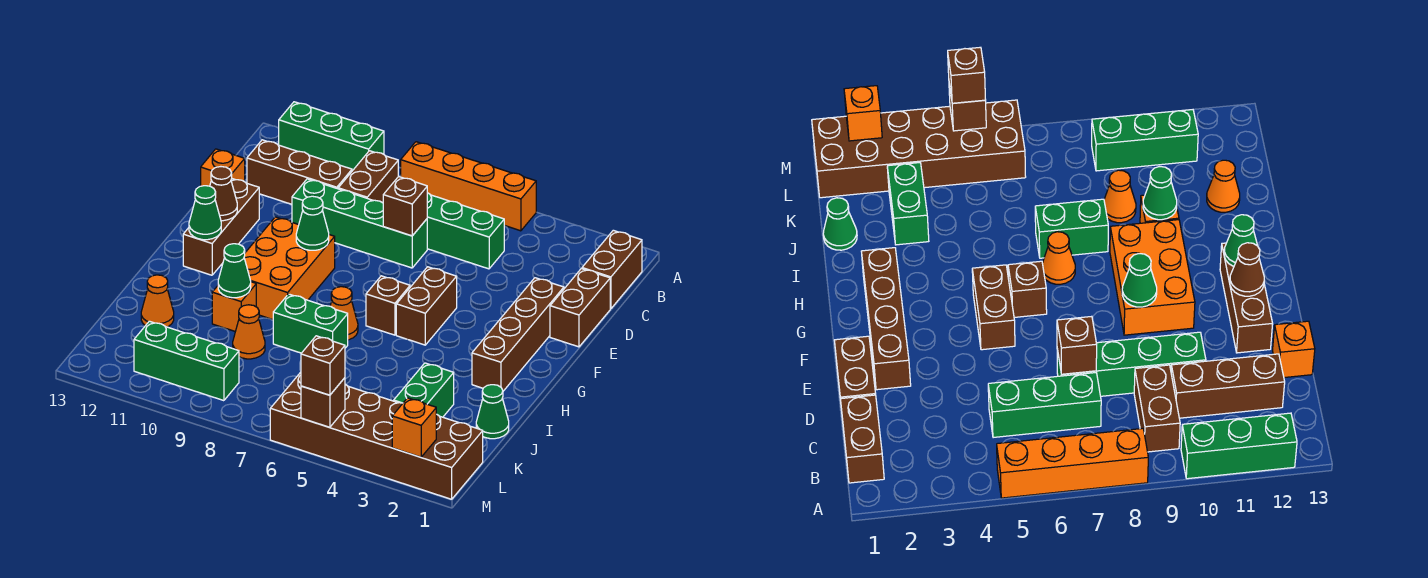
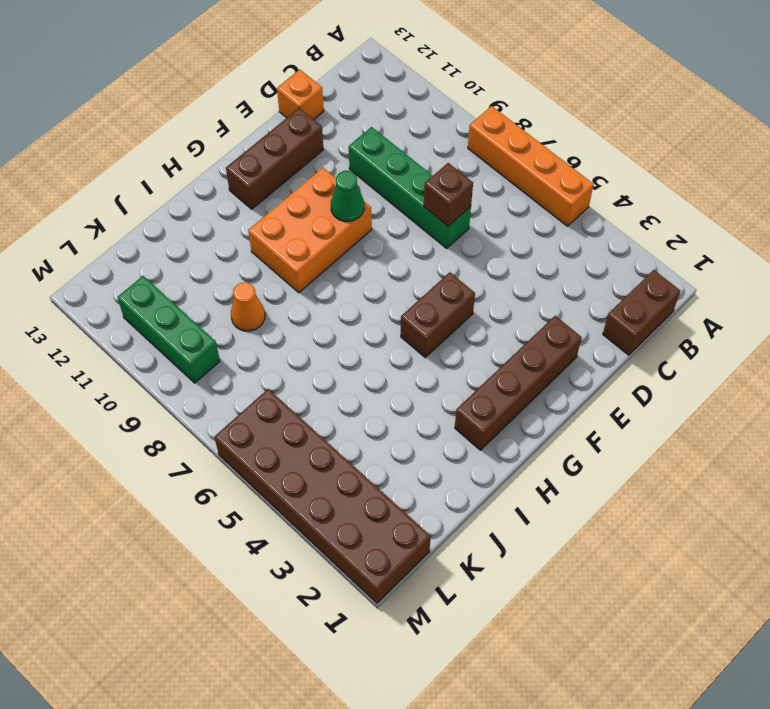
none -> green 1x3 brick [279,102,384,171]
none -> brown 1x2 brick [338,151,398,203]
none -> green 1x3 brick [427,193,504,269]
none -> brown 1x3 brick [247,140,352,204]

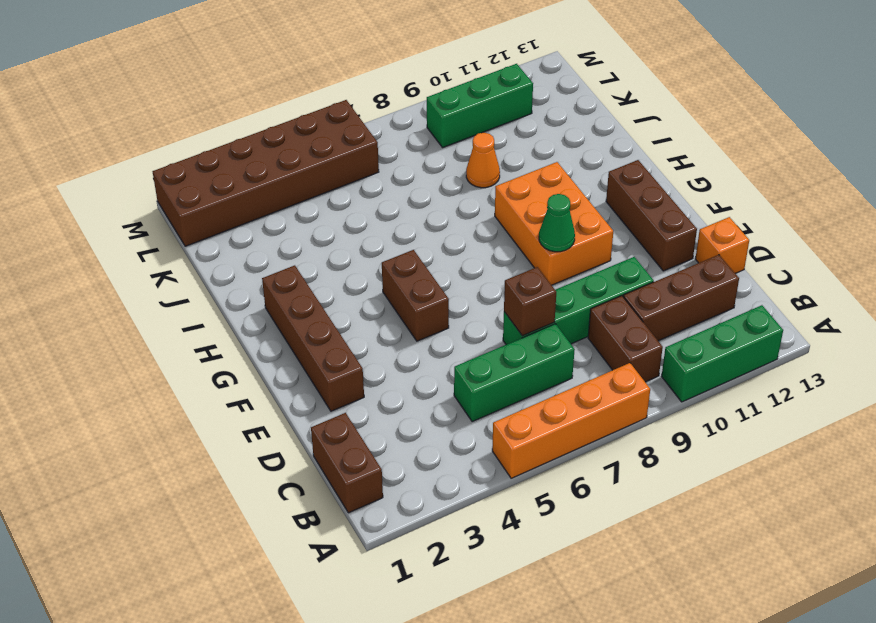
none -> brown 1x2 brick [550,269,610,347]
none -> brown 1x1 brick [366,276,410,335]
none -> orange 1x1 cone [330,287,358,340]
none -> green 1x2 brick [273,294,348,353]

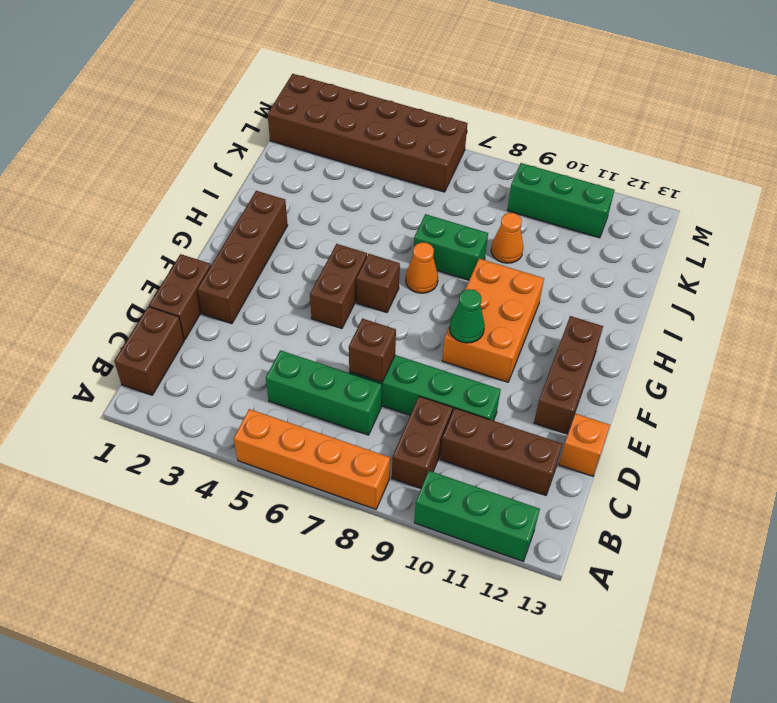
none -> orange 1x1 brick [212,282,256,332]
none -> green 1x1 cone [476,385,509,439]
none -> green 1x2 brick [394,363,454,417]
none -> orange 1x1 cone [141,275,174,327]

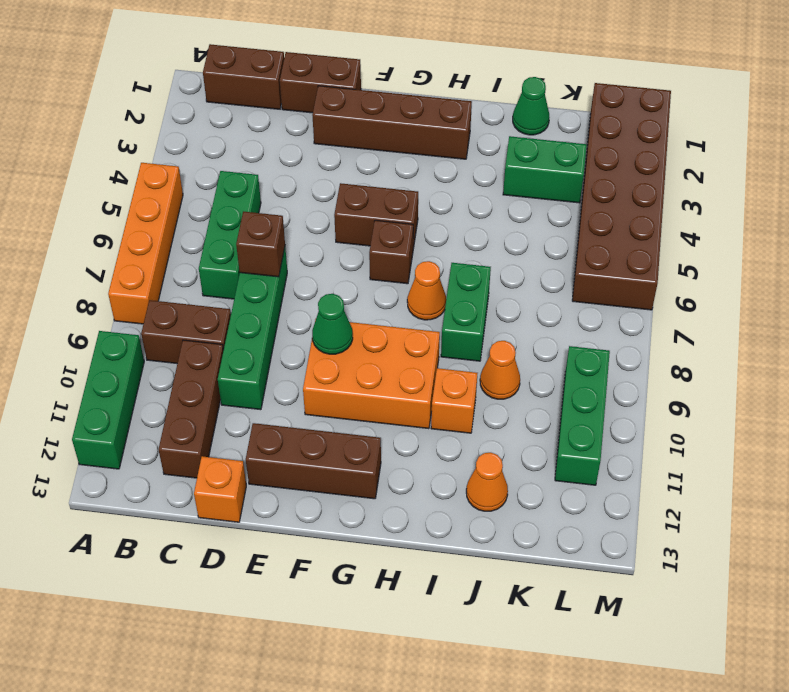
none -> brown 1x1 cone [210,167,237,221]
none -> green 1x1 cone [189,186,221,240]
none -> green 1x1 cone [218,244,251,298]
none -> orange 1x1 brick [392,398,436,457]

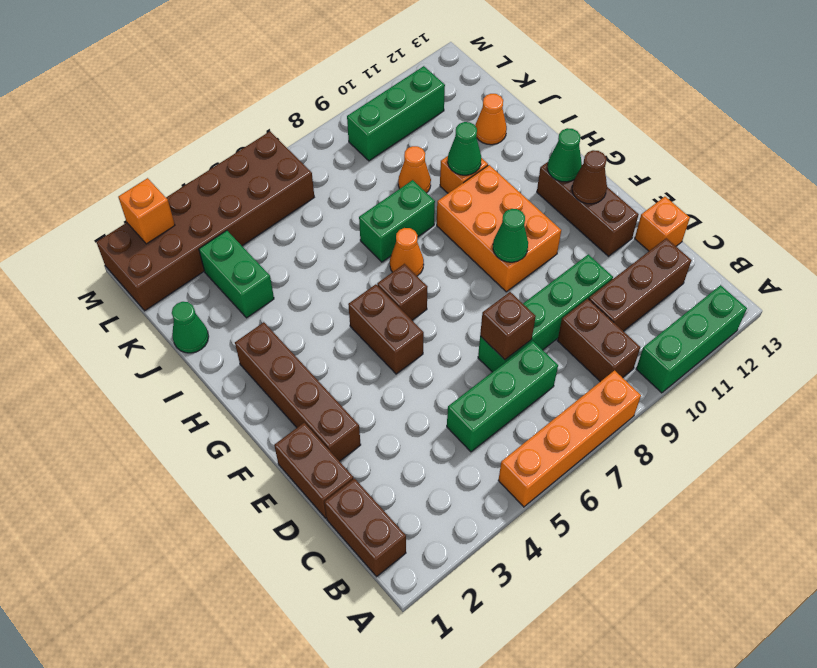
none -> brown 1x1 brick [301,378,345,427]
none -> brown 1x1 brick [301,336,345,395]

